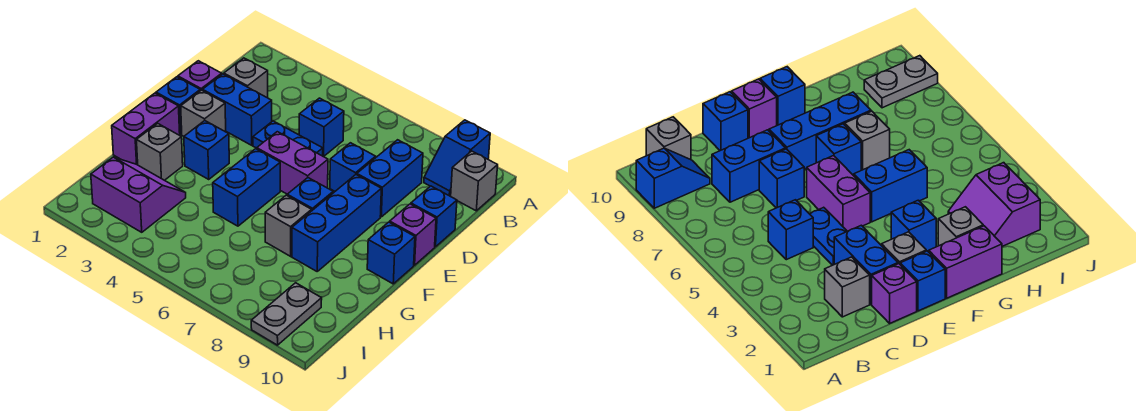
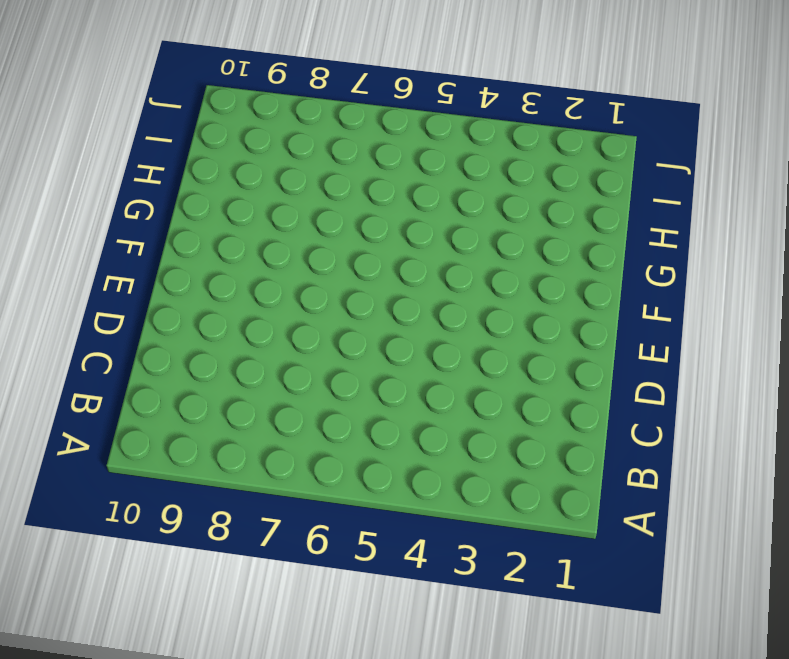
none -> blue 1x2 slope [424,120,490,196]
none -> grey 1x1 brick [451,151,498,211]
none -> grey 1x1 brick [224,58,268,98]

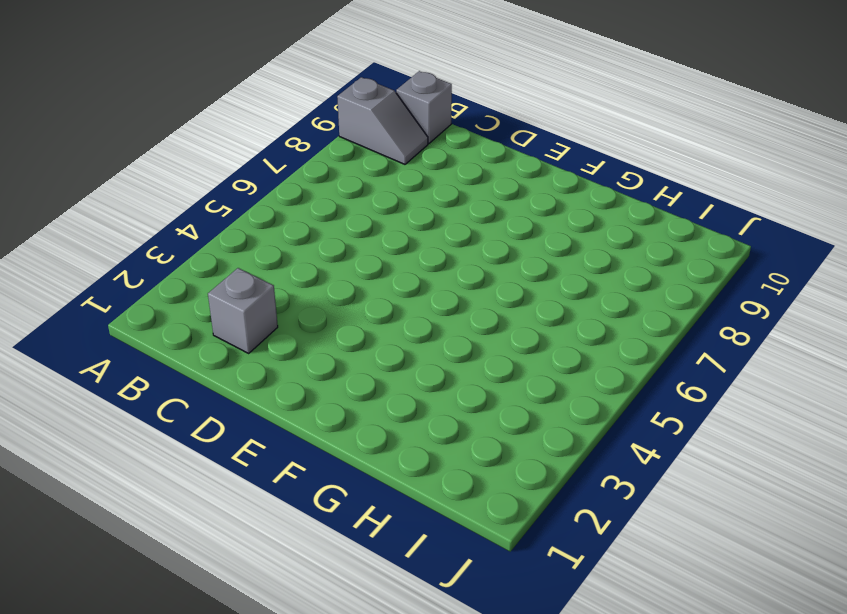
grey 1x2 slope [337,77,428,164] -> blue 1x2 slope [424,120,490,196]
none -> blue 1x1 brick [299,98,344,157]
none -> blue 1x2 brick [357,140,423,217]
none -> purple 1x1 brick [178,61,222,91]

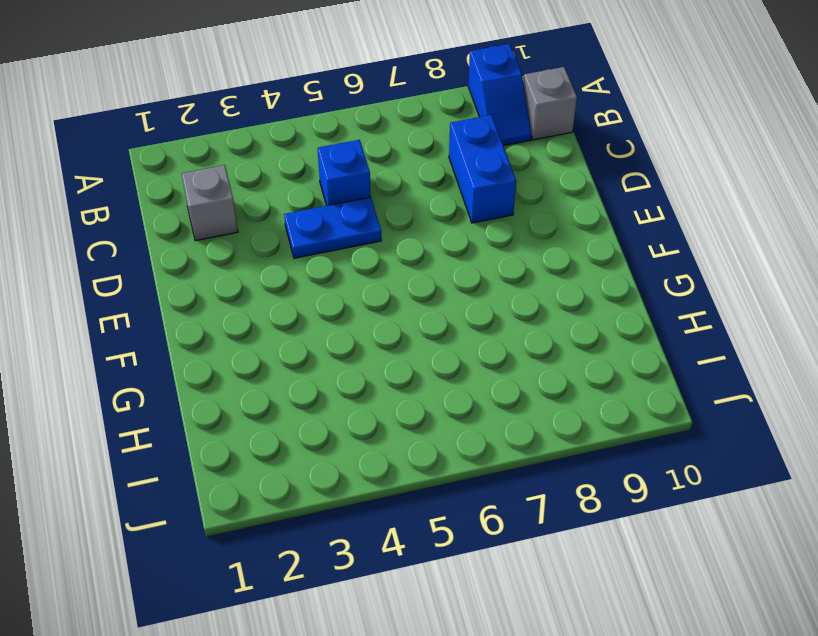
none -> purple 1x1 brick [178,61,222,91]
none -> blue 1x2 brick [202,74,272,145]
none -> blue 1x1 brick [330,143,376,191]

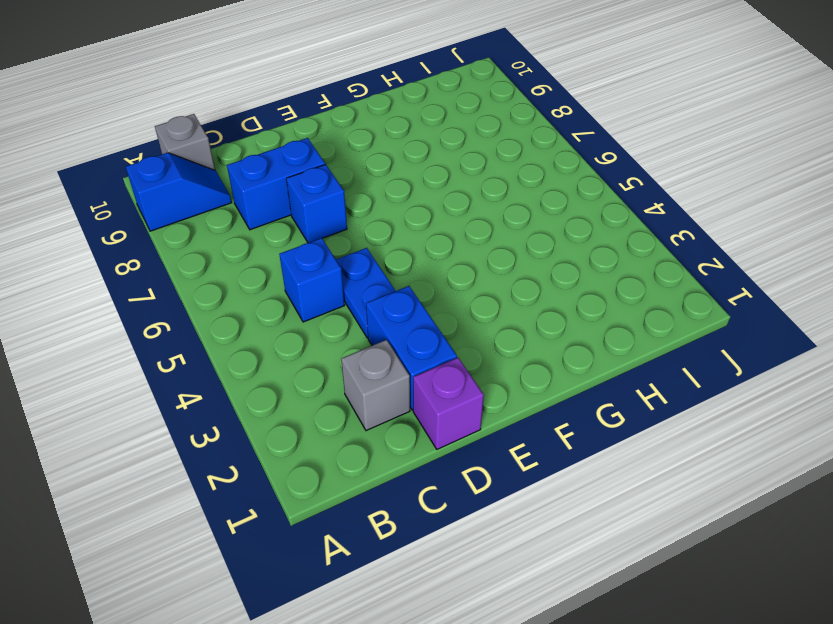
none -> blue 1x1 brick [411,186,457,247]
none -> blue 1x1 brick [156,77,200,134]
none -> grey 1x1 brick [181,90,226,136]

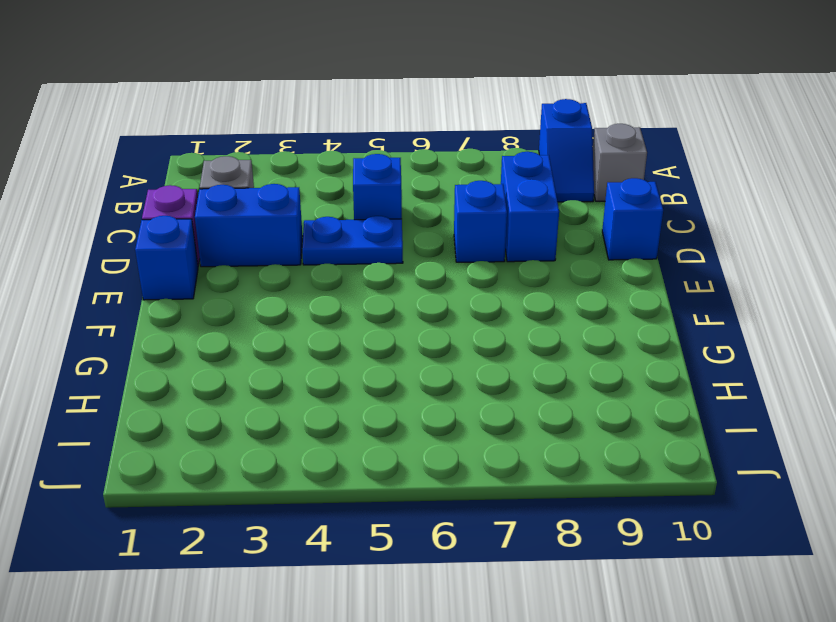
none -> grey 1x1 brick [181,90,226,136]
none -> purple 1x2 brick [257,132,328,194]
none -> blue 1x3 brick [292,175,381,271]

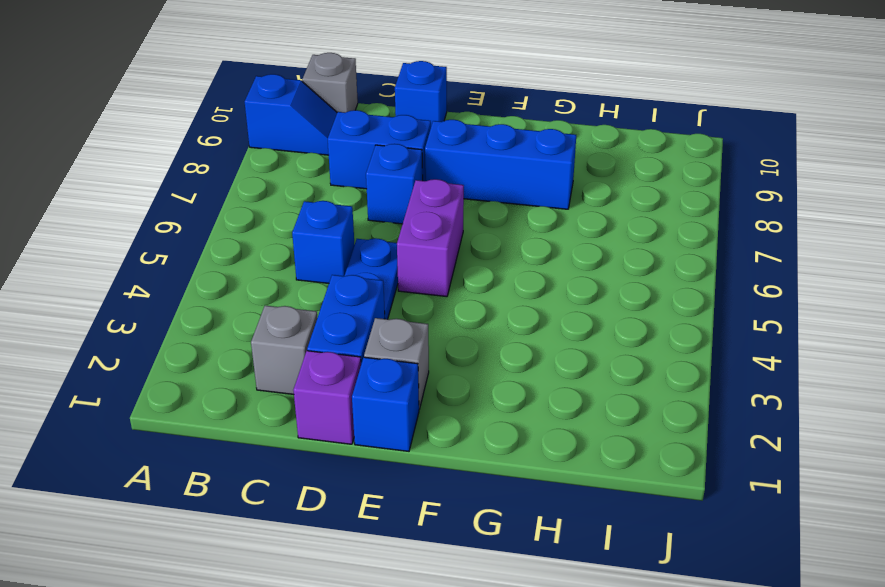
none -> purple 1x1 brick [390,204,436,265]
none -> purple 1x2 brick [112,93,180,165]
none -> blue 1x1 brick [184,121,229,179]

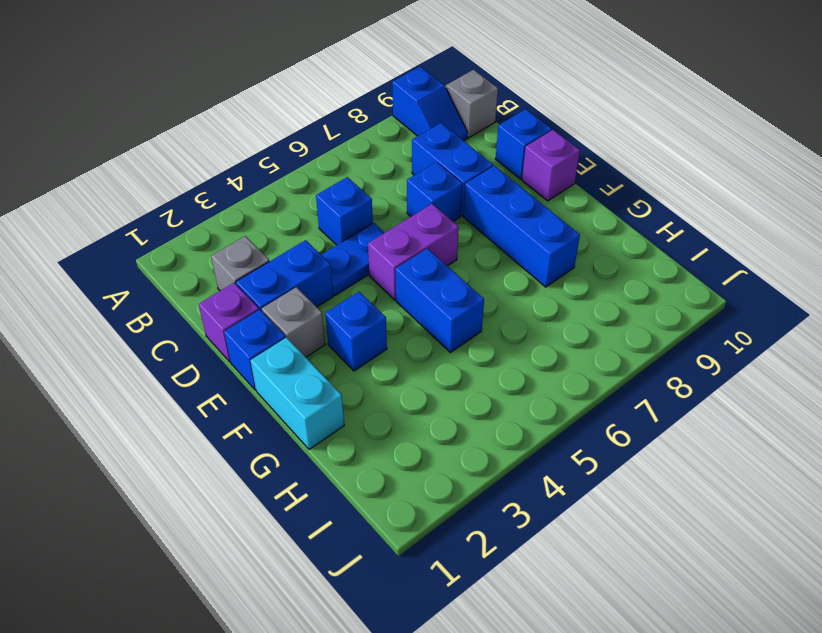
cyan 1x2 brick [251,338,344,449] -> purple 1x2 brick [112,93,180,165]
none -> blue 1x1 brick [287,178,333,210]
none -> blue 1x1 brick [367,222,415,284]
none -> grey 1x1 brick [136,123,183,180]

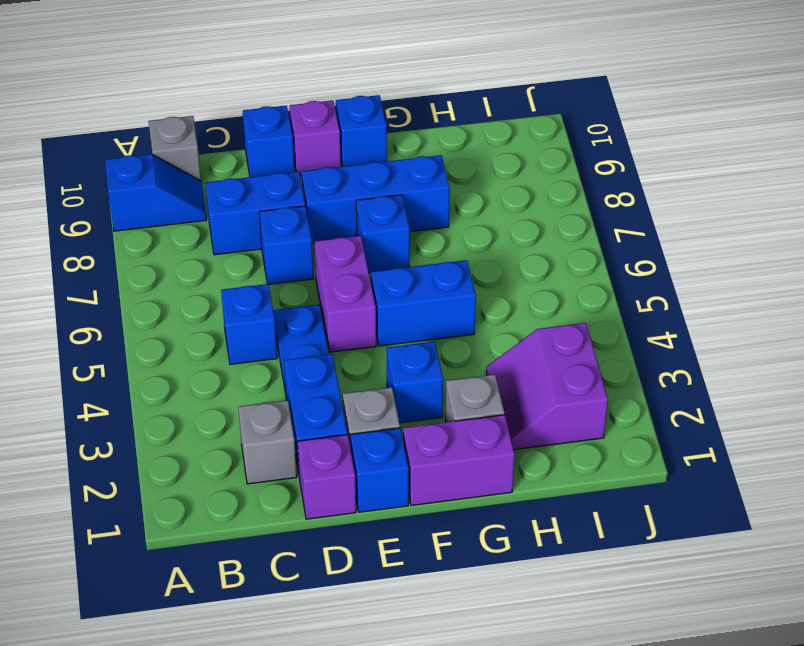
none -> grey 1x1 brick [265,195,312,256]
none -> grey 1x2 plate [251,283,322,345]

